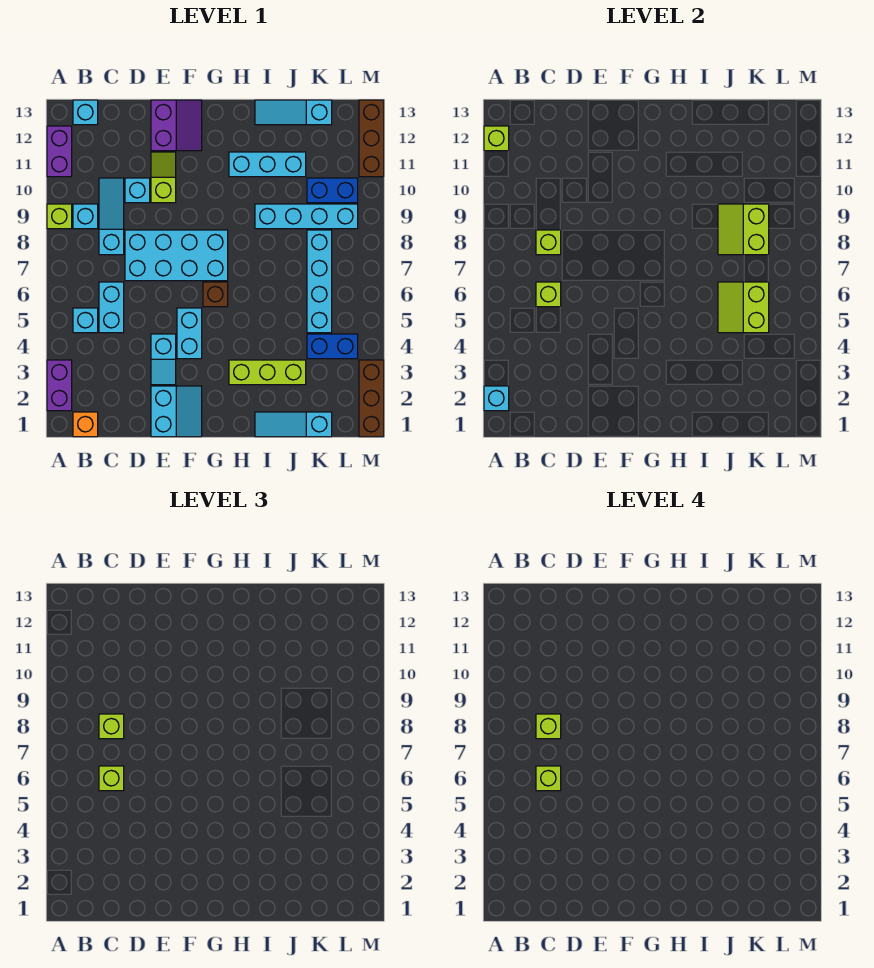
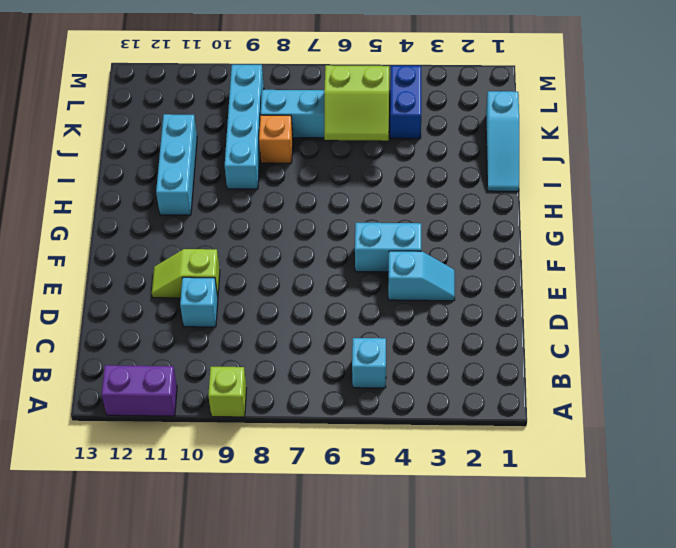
orange 1x1 brick [259,115,293,163] -> orange 1x1 brick moved to [73,412,98,437]
none -> purple 1x2 brick [47,360,72,411]
none -> cyan 1x1 brick [73,204,98,229]
none -> cyan 1x1 brick [73,100,98,125]
none -> cyan 1x2 brick [99,282,124,333]

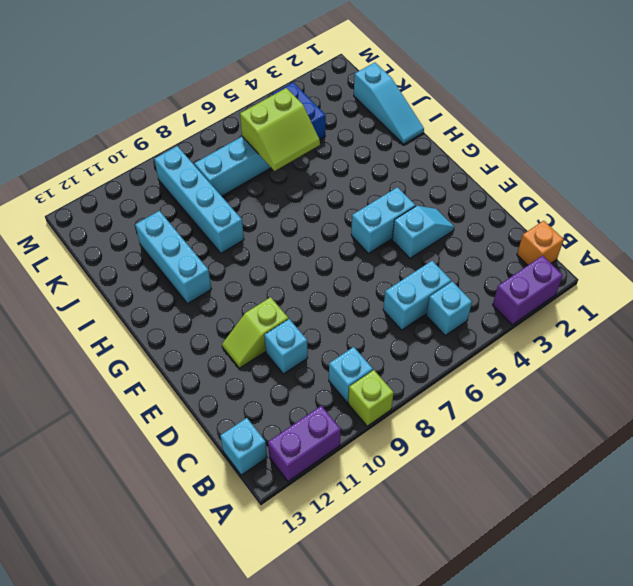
none -> cyan 1x3 slope [99,178,124,255]
none -> cyan 2x4 brick [125,230,228,281]
none -> cyan 2x2 slope [151,386,202,437]
none -> purple 2x2 slope [151,100,202,151]

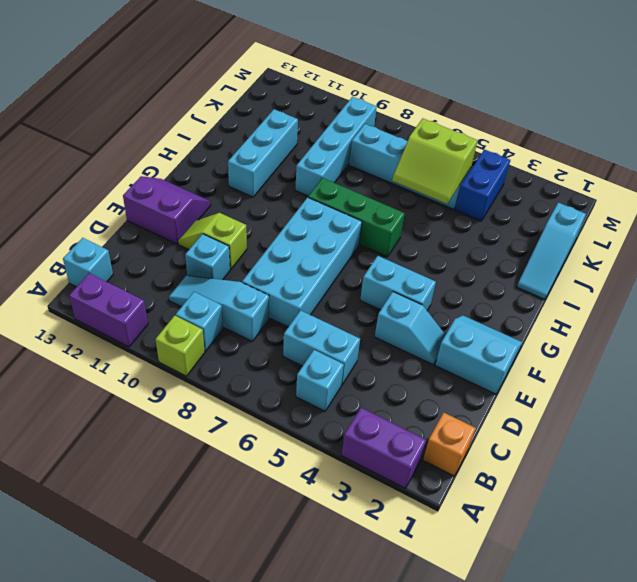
green 1x3 brick [308,178,405,257] -> none
none -> brown 1x1 brick [203,282,228,307]
none -> lime 1x3 brick [229,360,306,385]
none -> cyan 1x3 slope [255,100,332,125]
none -> blue 1x2 brick [307,178,358,203]

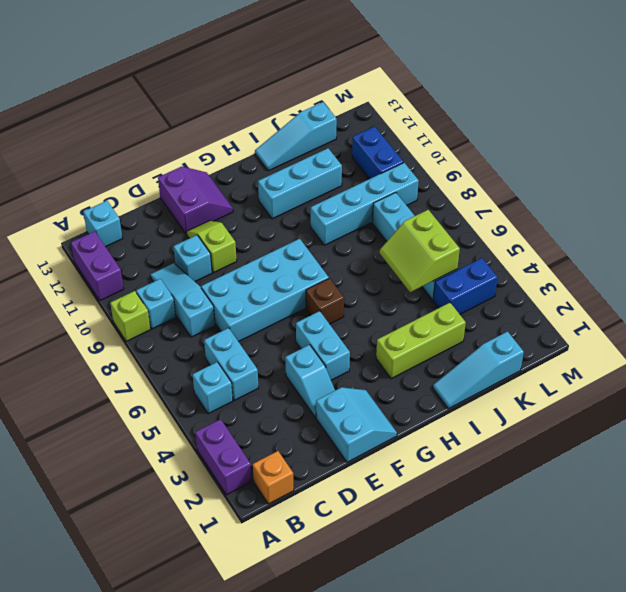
blue 1x2 brick [352,126,403,179] -> blue 1x2 brick turned to [307,178,358,203]
none -> brown 1x3 brick [359,360,384,437]
none -> brown 1x3 brick [359,100,384,177]
none -> cyan 1x1 brick [484,386,509,411]
none -> lime 1x1 brick [484,126,509,151]

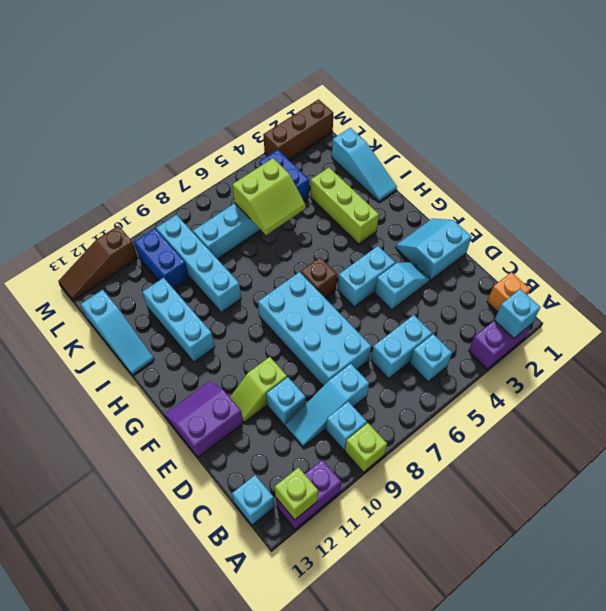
brown 1x3 slope [58,226,138,300] -> brown 1x3 brick [359,100,384,177]
none -> lime 1x1 brick [536,282,561,307]
none -> lime 1x1 brick [536,230,561,255]
none -> lime 2x2 slope [718,204,769,255]
none -> lime 1x1 brick [99,766,124,791]

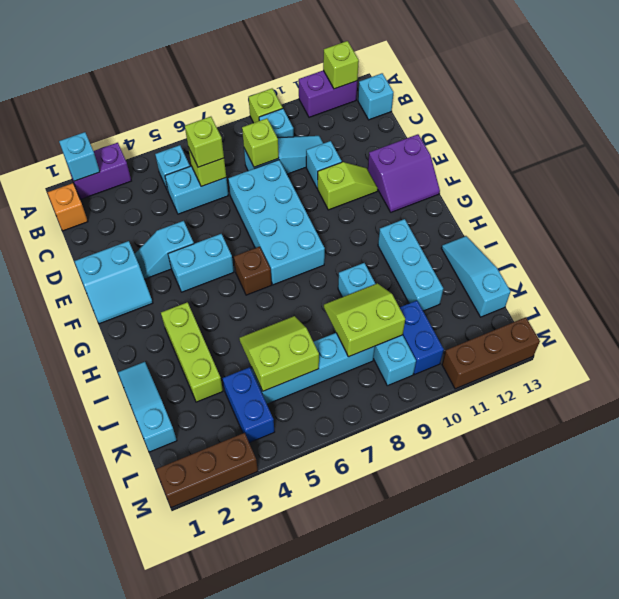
none -> lime 1x1 brick [99,714,124,739]
none -> lime 1x1 brick [536,766,561,791]
none -> lime 1x1 brick [536,714,561,739]

